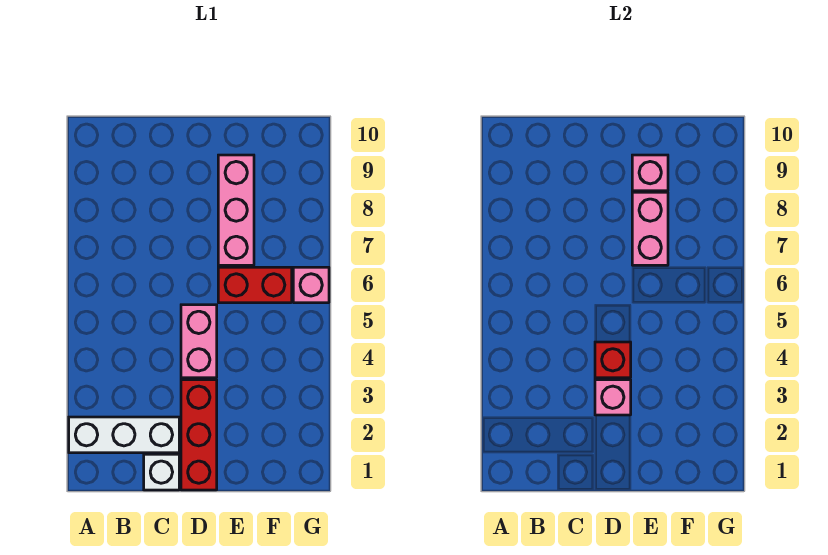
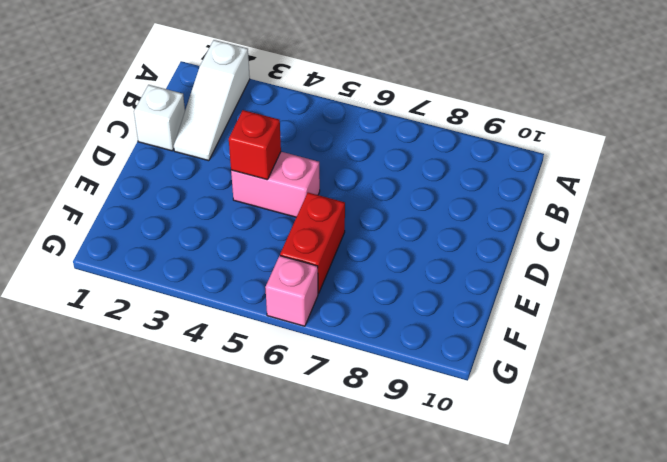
white 1x3 slope [174,40,250,161] -> white 1x3 brick [69,417,179,453]
none -> red 1x3 brick [181,380,217,490]
none -> pink 1x3 brick [218,155,254,265]

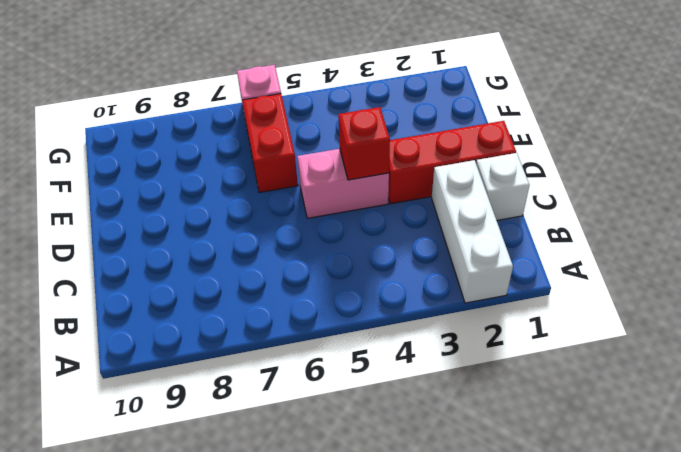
none -> pink 1x3 brick [218,155,254,265]
none -> pink 1x1 brick [595,380,631,415]

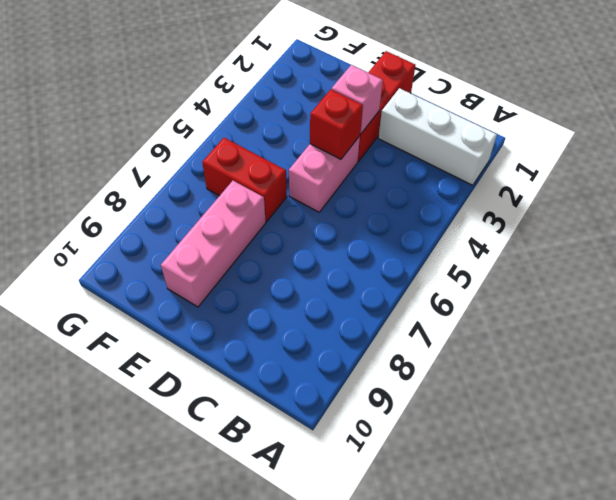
none -> white 1x1 brick [144,454,179,490]
none -> pink 1x1 brick [293,267,329,303]

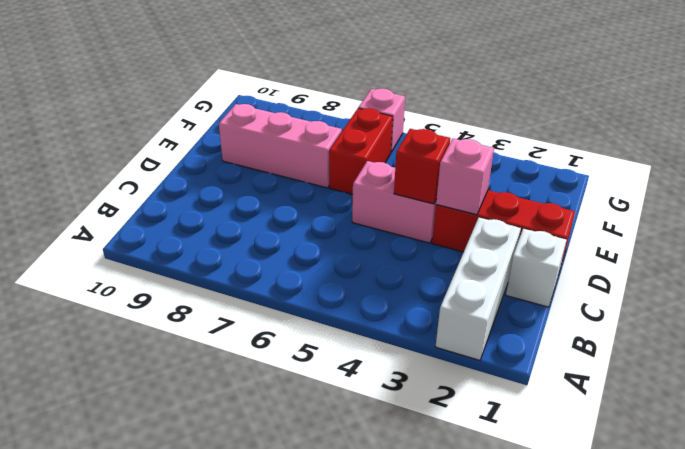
none -> pink 1x2 brick [632,192,668,265]
none -> pink 1x1 brick [632,155,668,191]

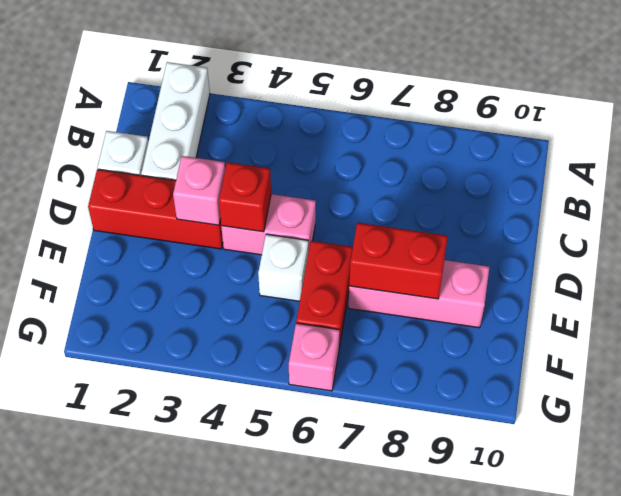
white 1x1 brick [258,234,308,301] -> none
red 1x2 brick [349,223,448,299] -> pink 1x2 brick [632,192,668,265]
none -> pink 1x1 brick [632,155,668,191]

